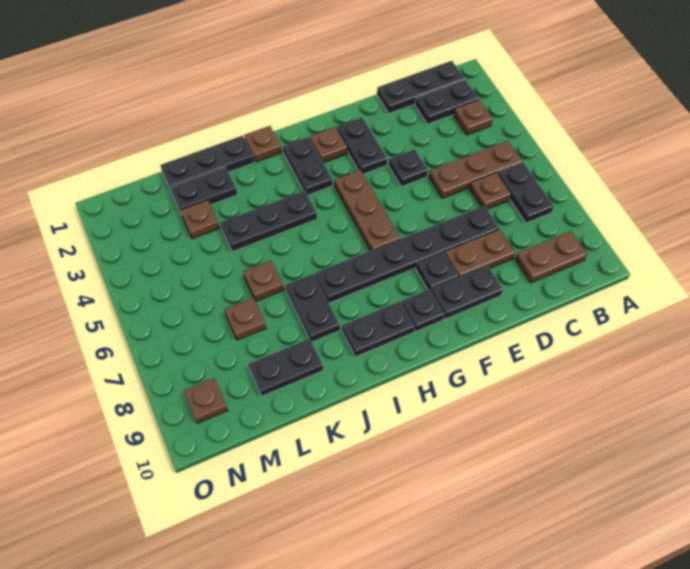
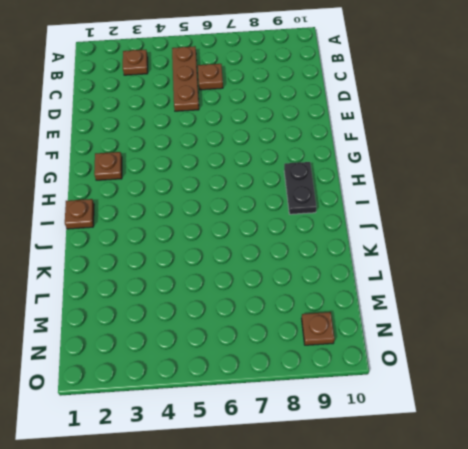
none -> black 1x3 plate [377,61,465,113]
none -> black 1x2 plate [415,80,478,124]
none -> black 1x2 plate [497,162,554,223]

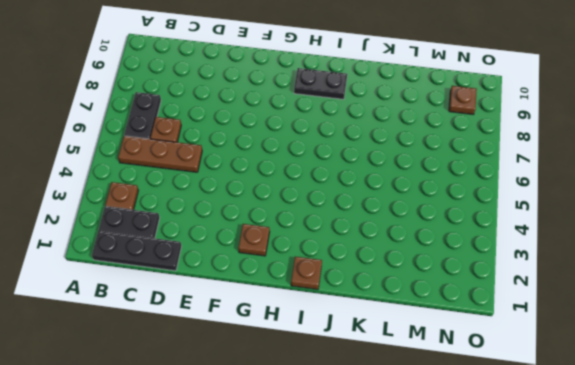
none -> brown 1x2 plate [515,231,587,283]
none -> black 1x6 plate [315,206,499,303]
none -> brown 1x2 plate [445,229,515,277]

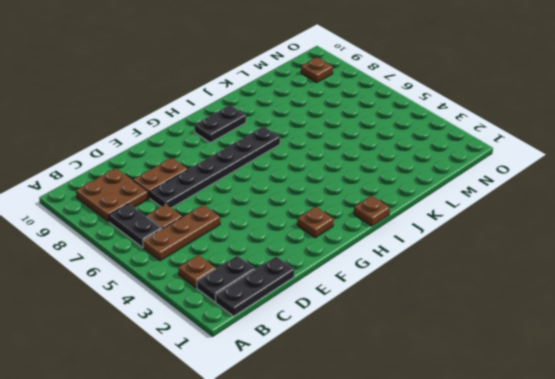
brown 2x2 plate [76,168,149,222] -> brown 1x2 plate [515,231,587,283]
none -> black 1x1 plate [389,149,428,187]
none -> black 1x2 plate [431,265,503,319]
none -> black 1x2 plate [337,117,387,174]

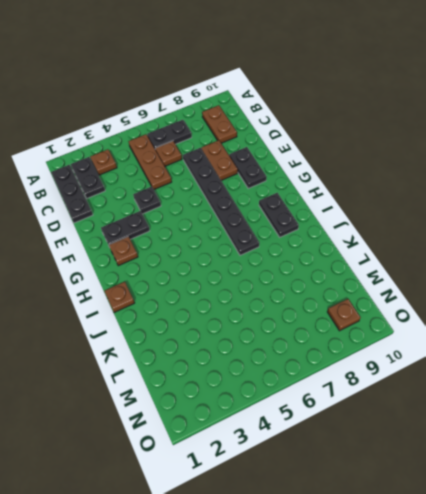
none -> black 1x1 plate [416,252,458,290]
none -> brown 1x3 plate [334,170,400,251]
none -> black 1x1 plate [402,289,445,331]

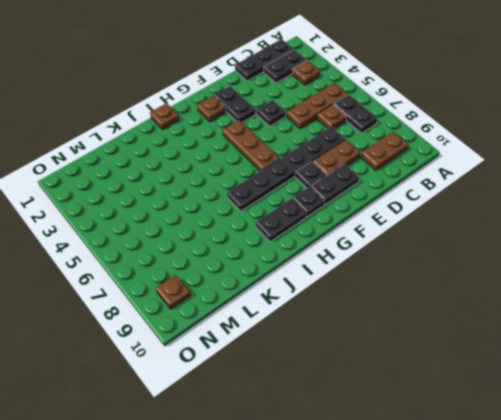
none -> black 1x2 plate [283,137,333,195]
none -> black 1x3 plate [220,191,317,252]
none -> black 1x3 plate [160,135,254,190]

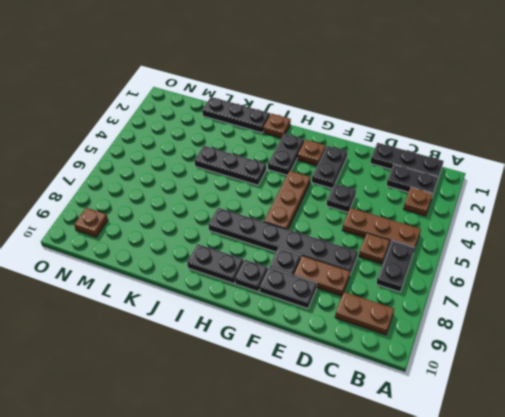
none -> black 1x2 plate [285,274,340,342]
none -> black 1x2 plate [170,167,237,213]
none -> brown 1x1 plate [243,260,284,302]

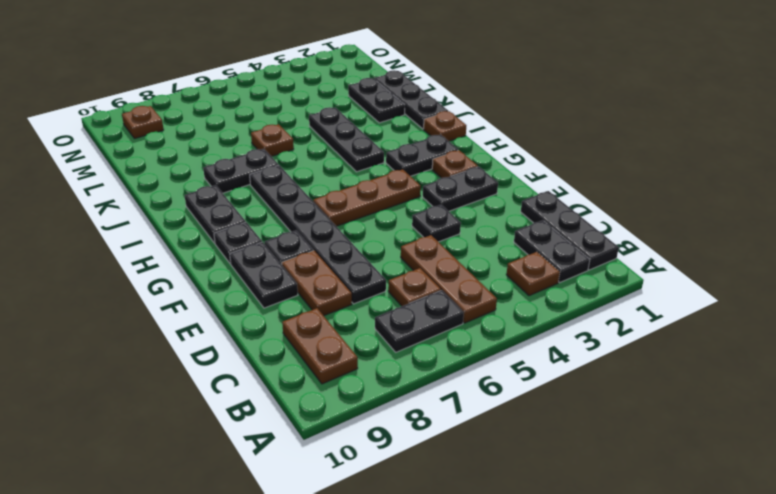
none -> black 1x2 plate [249,339,323,396]
none -> brown 1x1 plate [180,200,220,239]
none -> brown 1x1 plate [224,298,266,340]

